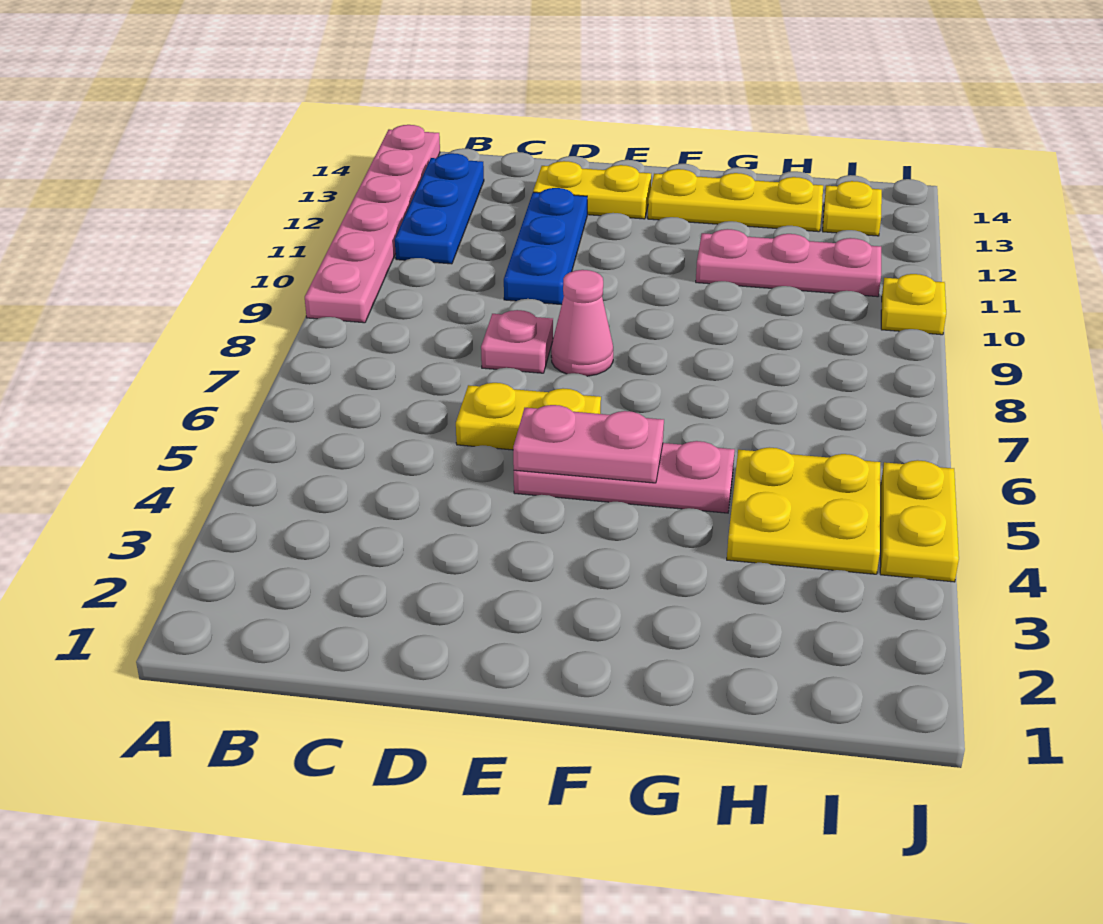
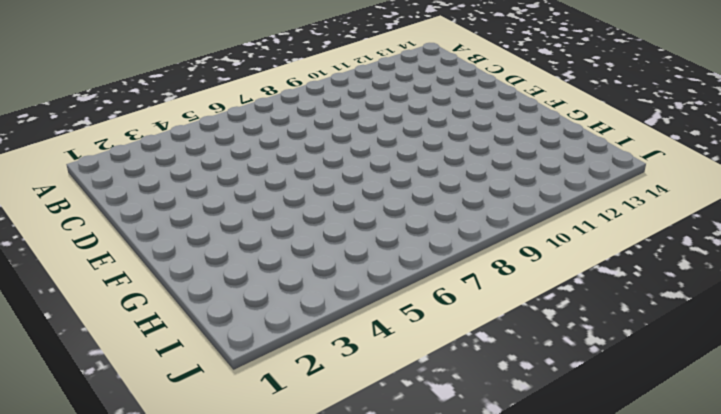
none -> pink 1x6 plate [305,125,440,323]
none -> blue 1x3 plate [395,153,484,264]
none -> yellow 1x2 plate [456,383,601,450]

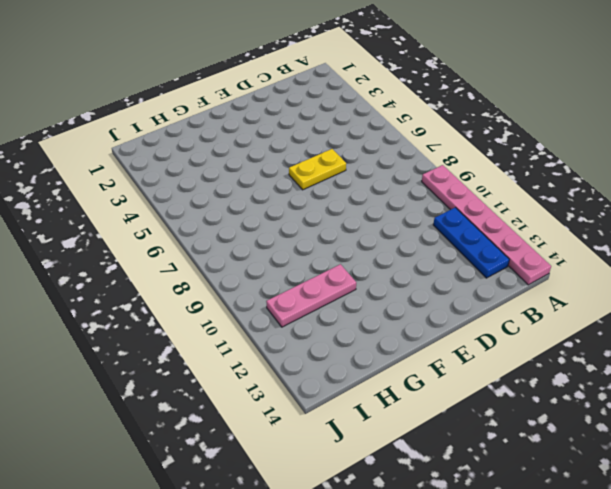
none -> pink 1x1 plate [481,310,553,373]
none -> blue 1x3 plate [504,188,587,305]
none -> yellow 1x2 plate [533,161,651,219]

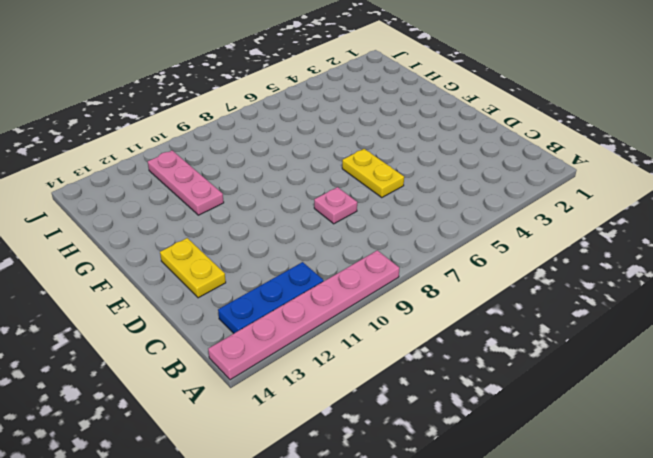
none -> blue 1x3 plate [504,188,587,305]
none -> pink 1x3 plate [514,441,735,513]
none -> pink 1x1 cone [551,270,613,376]

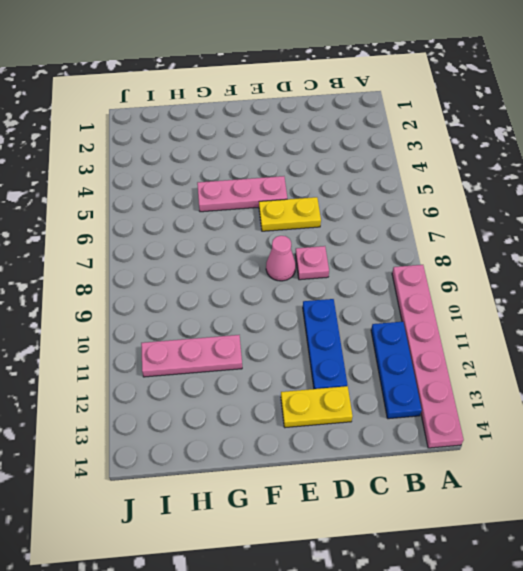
none -> yellow 1x3 plate [648,169,823,232]
none -> yellow 2x2 plate [727,447,880,574]
none -> yellow 1x1 plate [823,181,882,236]

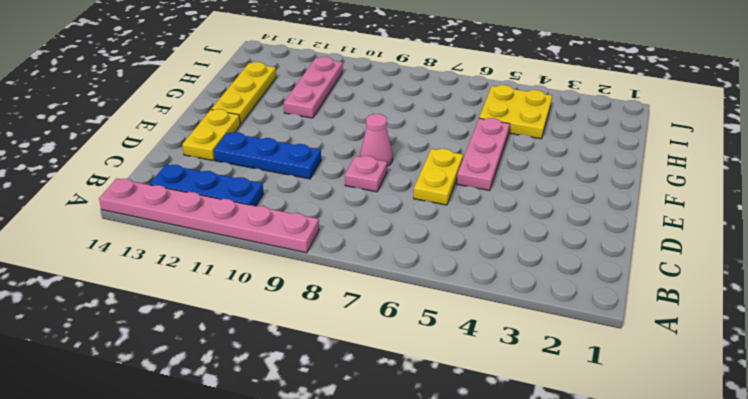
none -> yellow 1x1 plate [823,181,882,236]
none -> yellow 1x2 plate [880,460,959,582]
none -> yellow 1x1 plate [881,274,946,335]

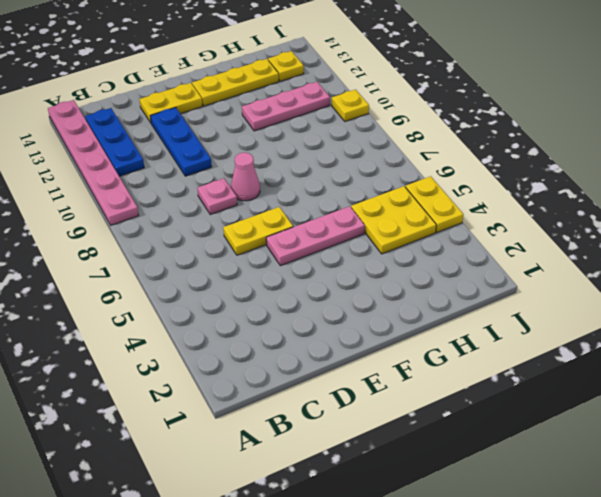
none -> pink 1x2 plate [513,405,664,483]

